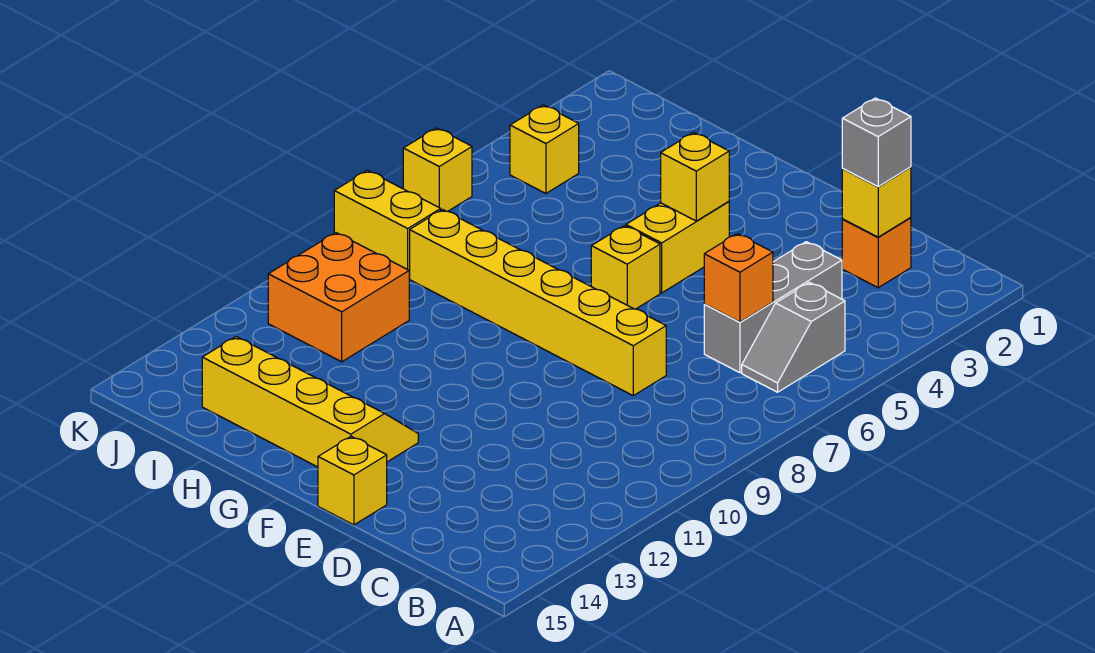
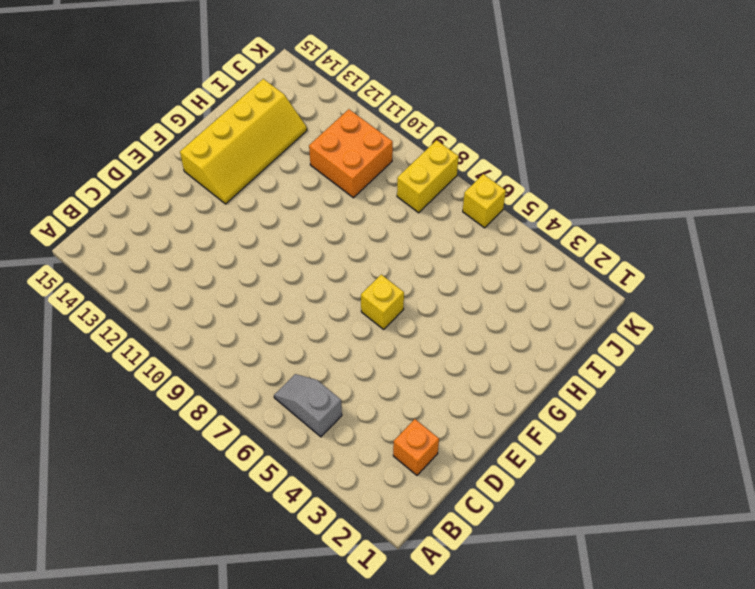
none -> grey 1x3 brick [704,242,842,373]
none -> yellow 1x6 brick [409,210,666,396]
none -> yellow 1x1 brick [318,436,387,525]

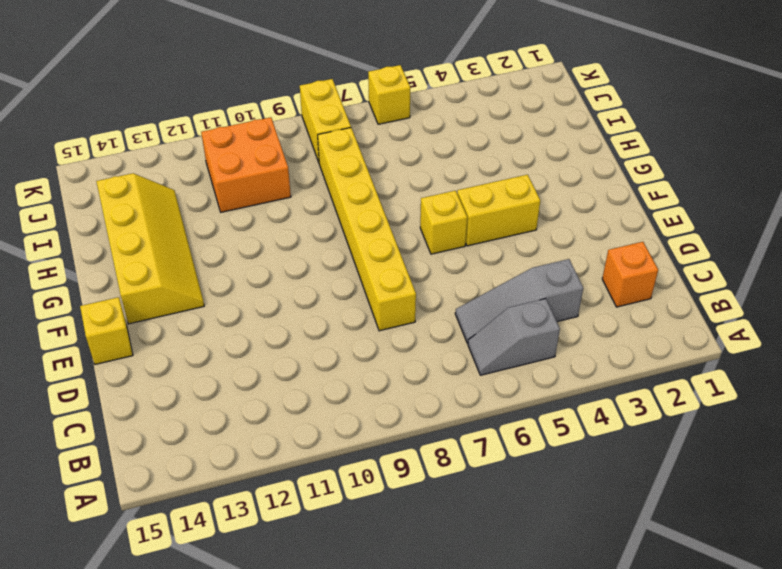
grey 1x3 slope [455,259,583,343] -> grey 1x3 brick [704,242,842,373]
none -> yellow 1x1 brick [510,105,579,193]
none -> yellow 1x1 brick [842,167,911,237]
none -> orange 1x1 brick [704,234,773,322]

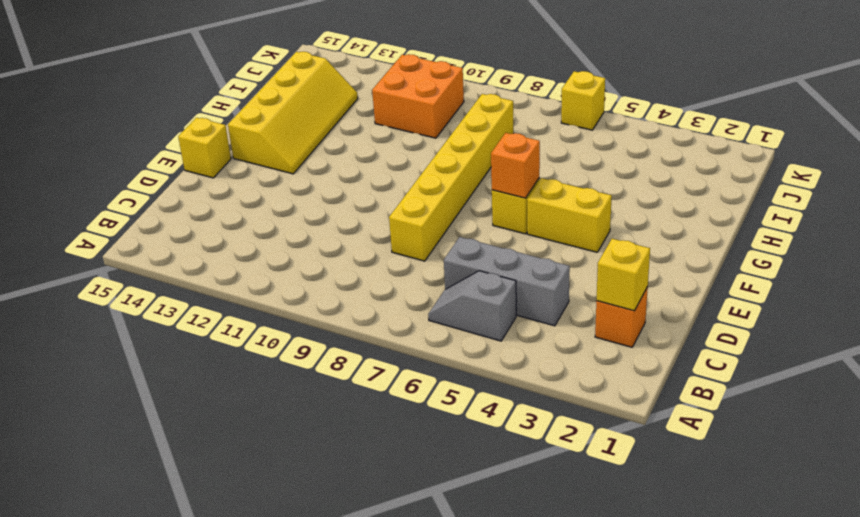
orange 1x1 brick [491,133,540,198] -> orange 1x1 brick moved to [704,234,773,322]
none -> yellow 1x1 brick [510,105,579,193]
none -> yellow 1x2 brick [334,170,441,277]
none -> yellow 1x1 brick [661,133,729,221]

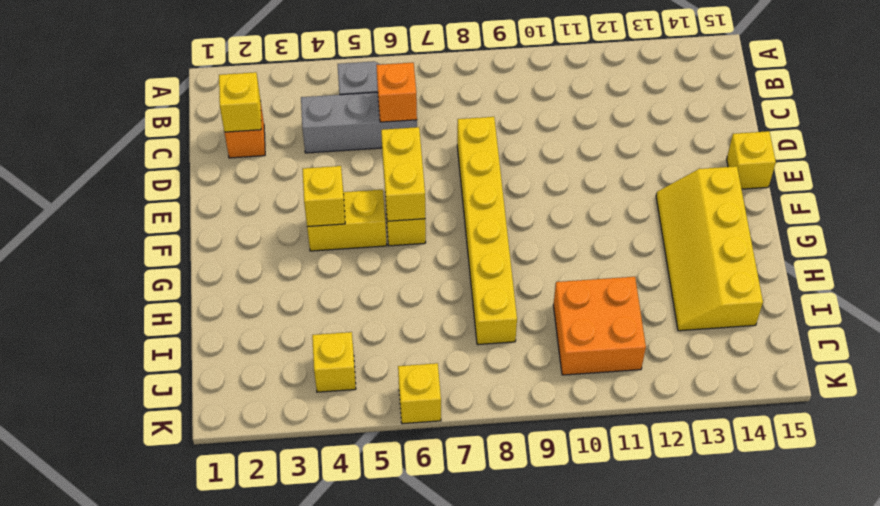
yellow 1x2 brick [381,127,425,221] -> yellow 1x2 brick moved to [334,170,441,277]
none -> grey 1x1 brick [842,98,911,186]

